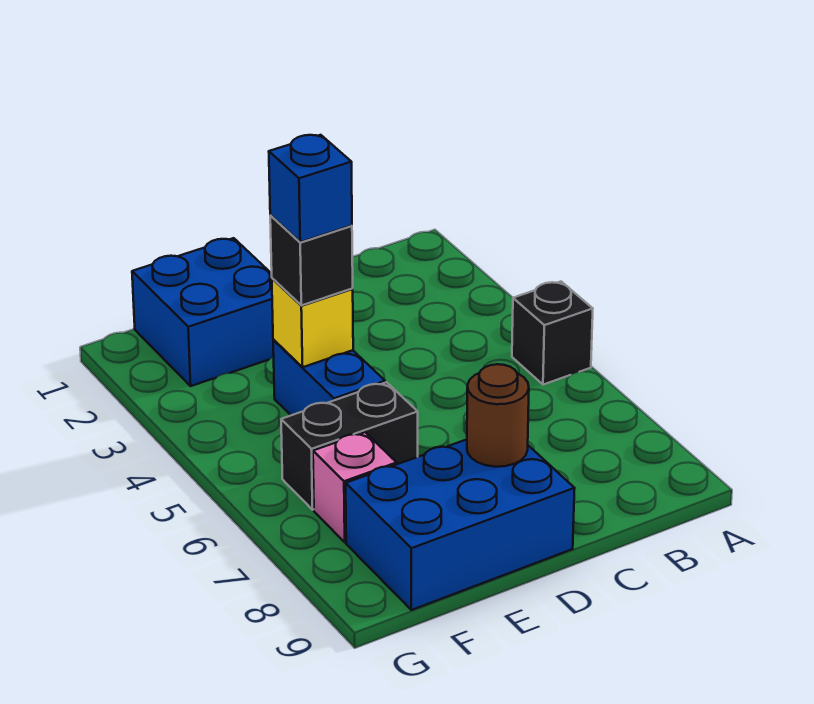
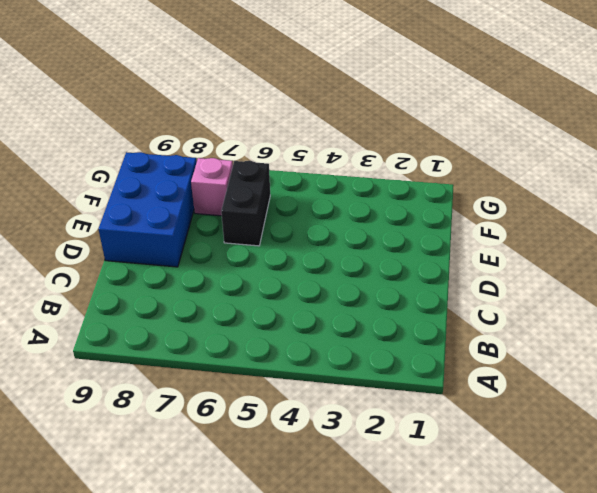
none -> black 1x1 brick [512,282,593,385]
none -> blue 2x2 brick [132,238,274,386]

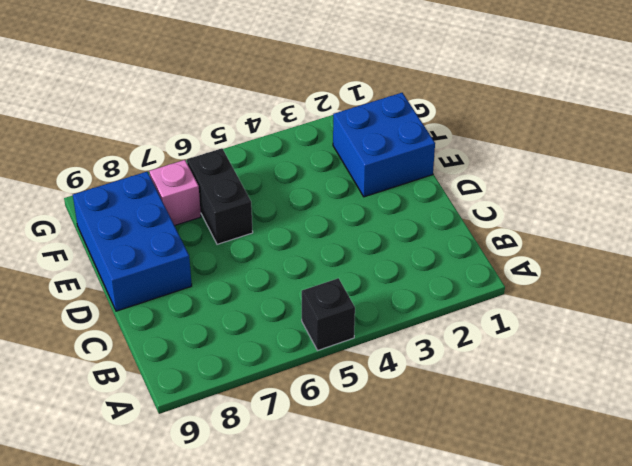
none -> blue 1x2 brick [273,340,385,415]
none -> brown 1x1 round brick [467,364,529,467]

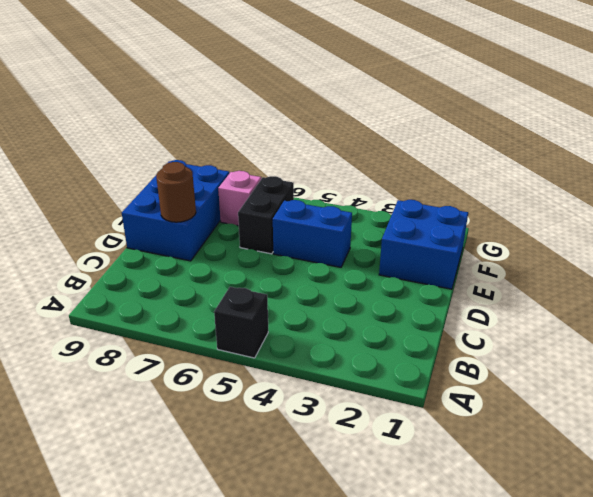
none -> yellow 1x1 brick [272,278,353,367]
none -> black 1x1 brick [270,216,353,305]

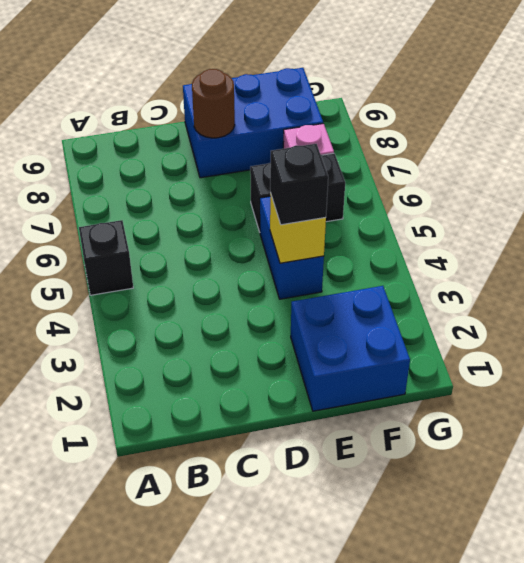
none -> blue 1x1 brick [269,135,352,242]

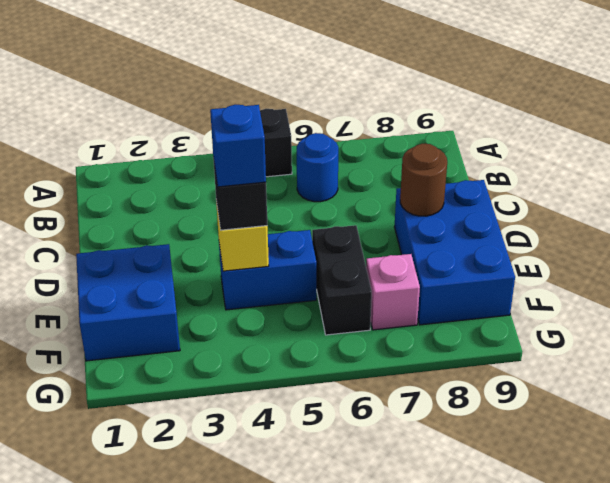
blue 1x1 round brick [297,133,338,202] -> none

